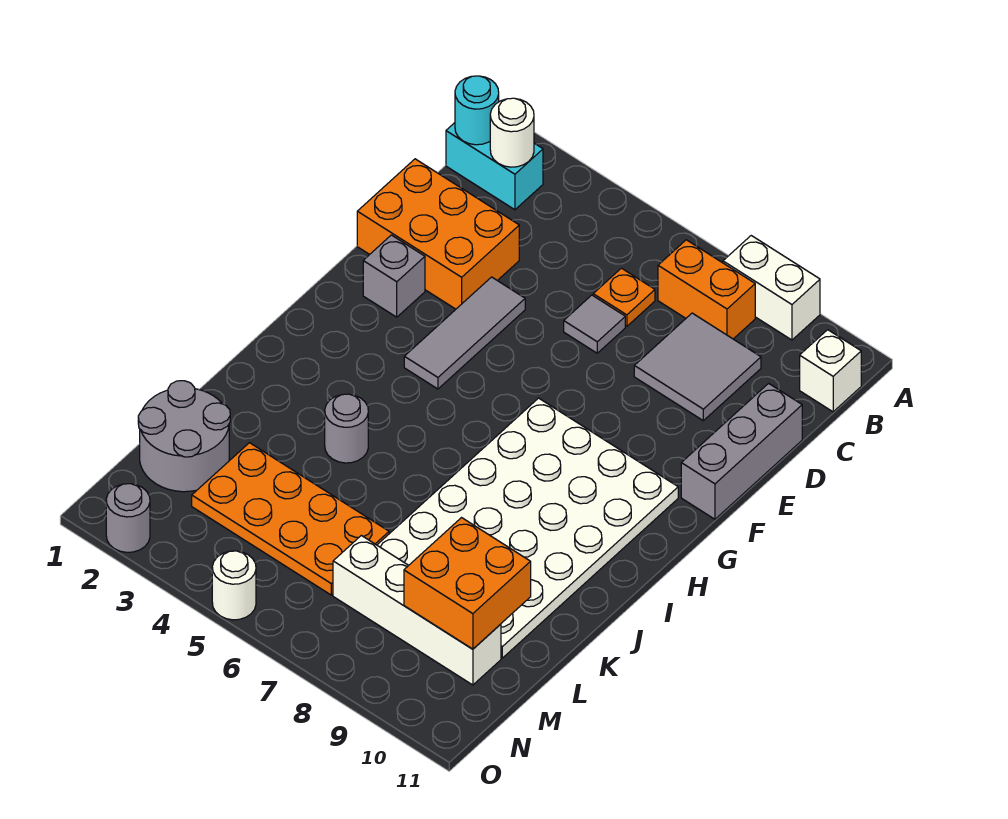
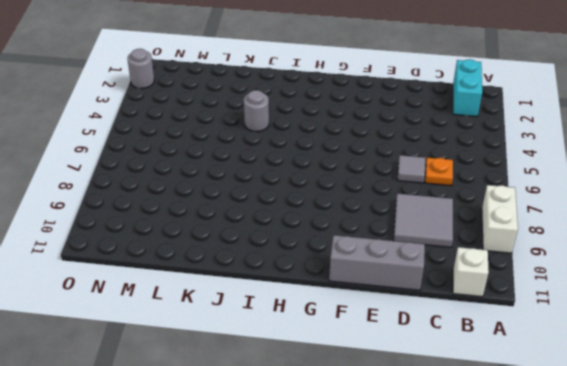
none -> orange 1x2 brick [658,240,755,339]
none -> orange 2x3 brick [357,159,519,309]
none -> grey 1x3 tile [404,277,525,389]

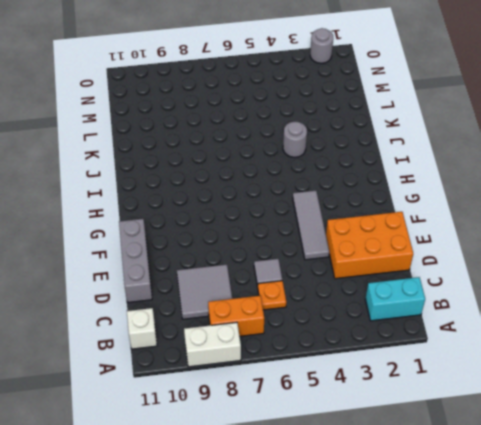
none -> grey 1x1 brick [363,235,425,317]
none -> white 4x6 plate [377,398,678,658]
none -> grey 2x2 round brick [138,381,230,492]

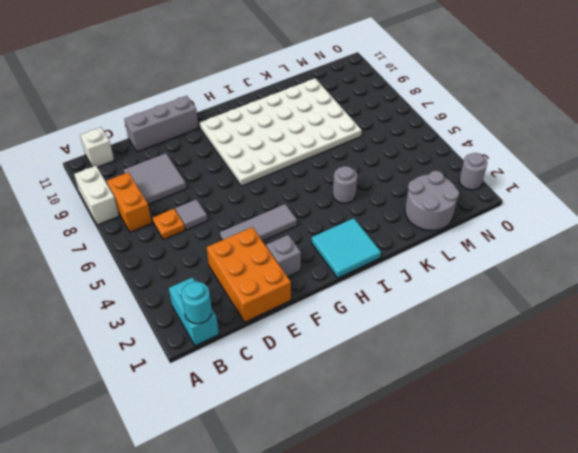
cyan 2x2 tile [311,218,381,278] -> none
none -> orange 2x4 plate [192,443,389,595]
none -> white 1x4 brick [333,535,501,685]
none -> white 1x1 round brick [212,551,256,620]

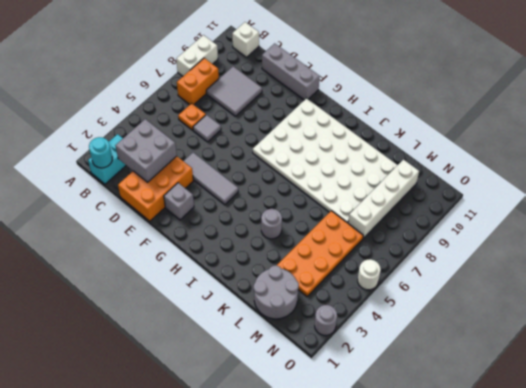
grey 2x2 brick [115,119,177,182] -> none
none -> white 1x1 round brick [490,98,534,167]
none -> orange 2x2 brick [404,518,531,649]

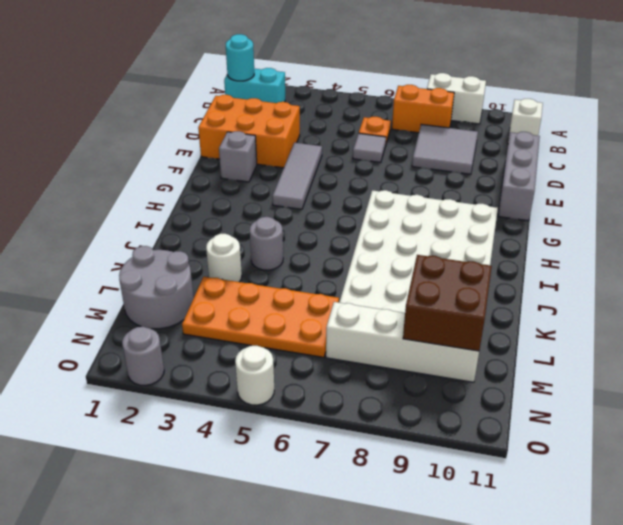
white 1x1 round brick [206,234,242,282] -> white 1x1 round brick moved to [490,98,534,167]
brown 2x2 brick [403,255,492,351] -> orange 2x2 brick [404,518,531,649]

